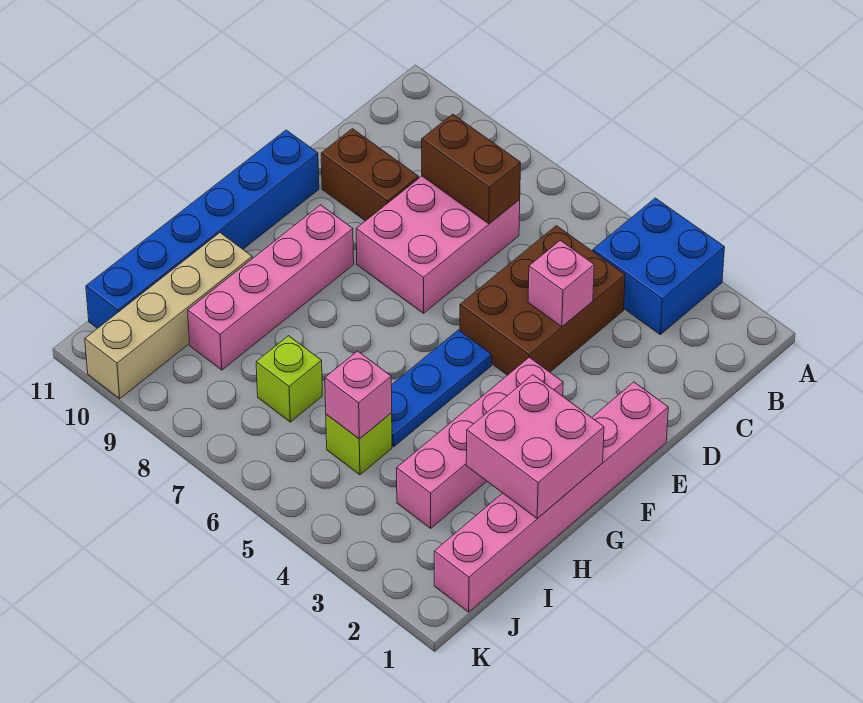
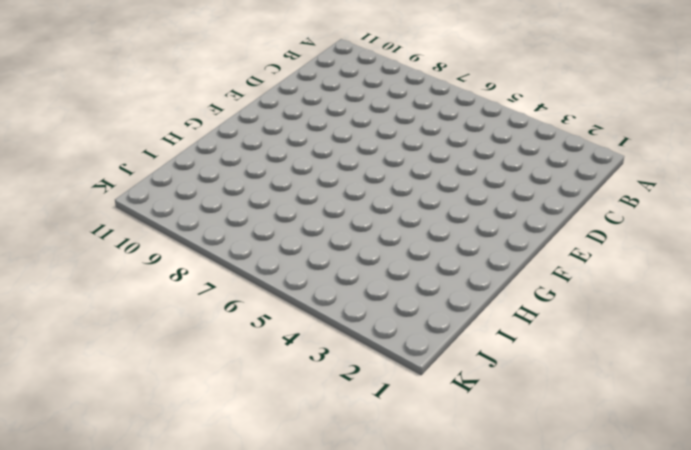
none -> blue 2x2 brick [593,198,725,334]
none -> brown 2x3 brick [460,226,625,375]
none -> pink 2x3 brick [356,176,520,313]

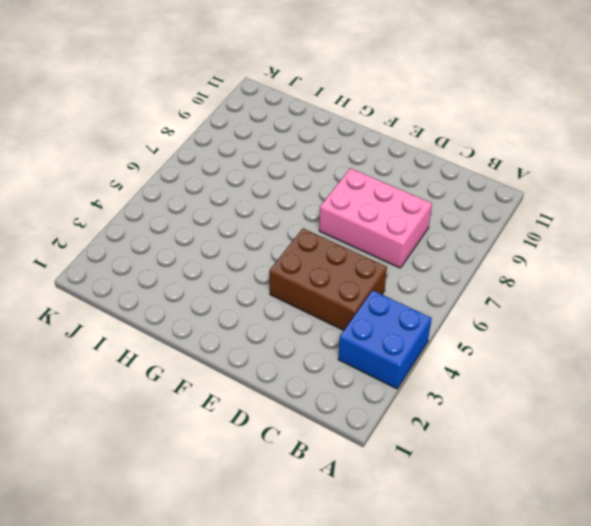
none -> brown 1x2 brick [321,129,419,221]
none -> pink 1x6 brick [434,382,668,612]
none -> blue 1x6 brick [86,130,319,328]

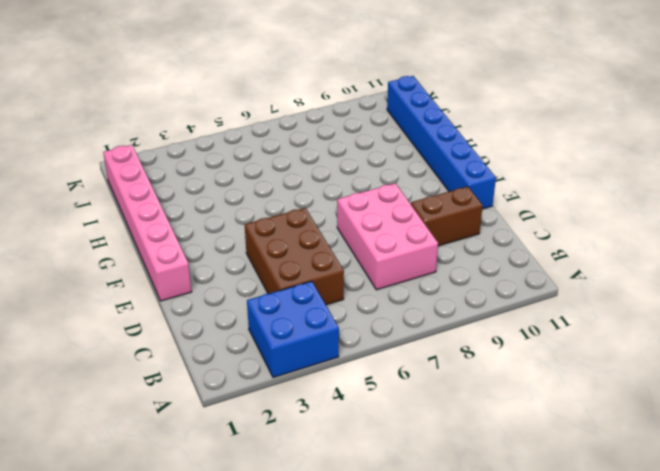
none -> pink 1x4 brick [397,357,563,528]
none -> blue 1x3 plate [391,330,492,447]
none -> pink 1x4 brick [188,205,354,370]

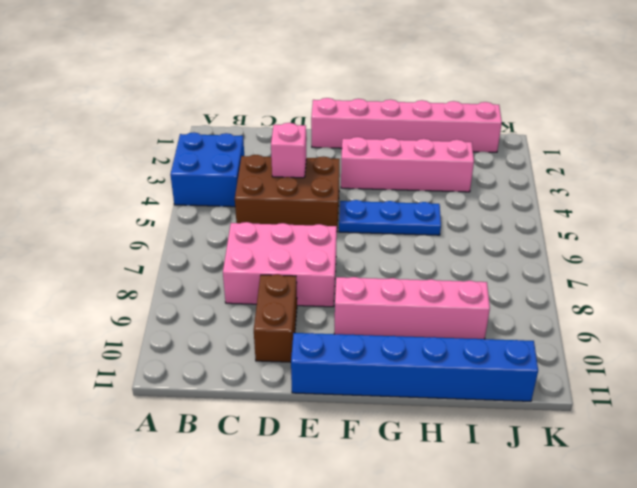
none -> tan 1x4 brick [85,233,252,399]
none -> lime 1x1 brick [326,413,392,475]
none -> lime 1x1 brick [256,336,322,422]

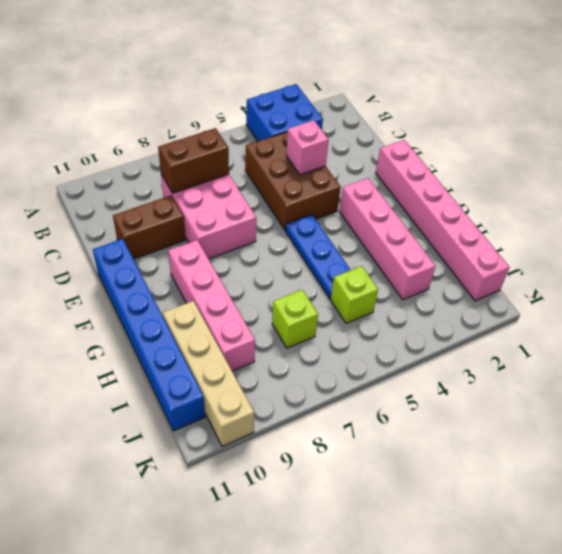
none -> pink 2x2 brick [466,375,604,519]
none -> pink 1x1 brick [325,351,392,439]

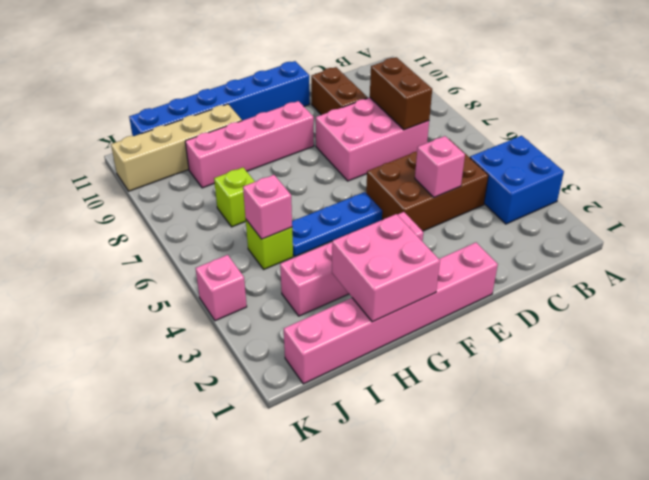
pink 1x1 brick [196,255,247,321] -> none

